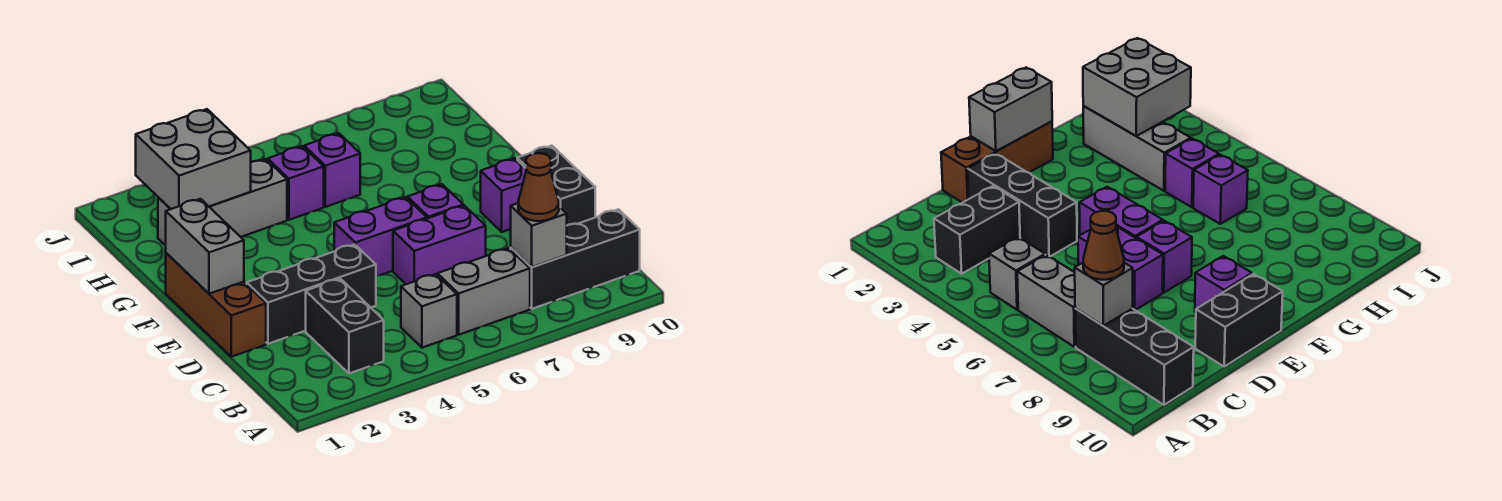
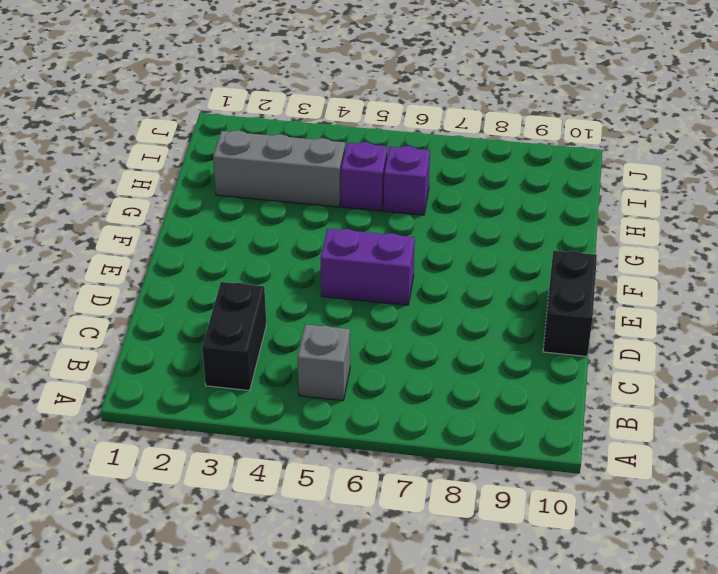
none -> grey 1x2 brick [437,248,530,335]
none -> black 1x3 brick [511,209,640,309]
none -> brown 1x3 brick [166,253,266,357]

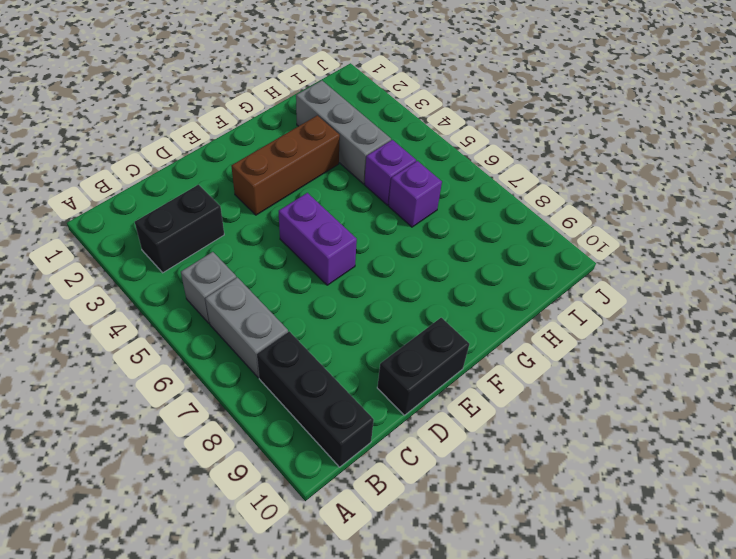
brown 1x3 brick [231,115,340,215] -> brown 1x3 brick moved to [166,253,266,357]
none -> black 1x3 brick [247,244,376,344]
none -> purple 1x2 brick [393,206,486,284]
none -> purple 1x1 brick [407,184,463,219]

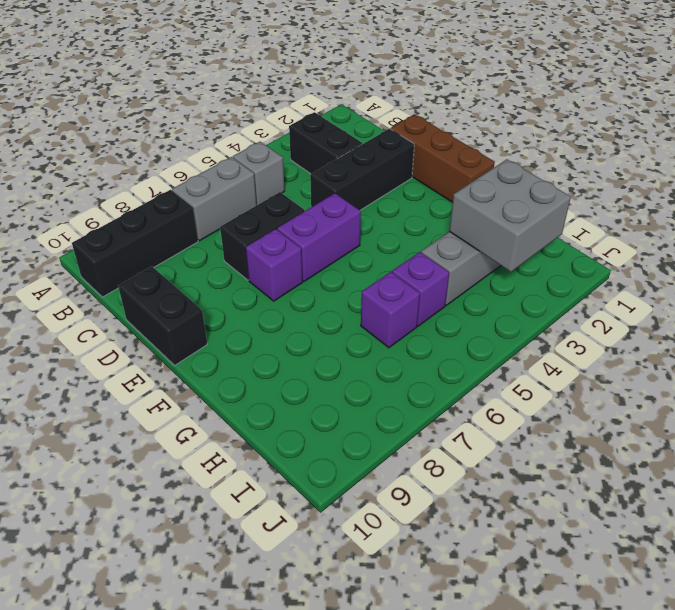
black 1x2 brick [220,192,305,280] -> purple 1x2 brick [393,206,486,284]
none -> purple 1x1 brick [481,158,526,232]
none -> grey 1x1 brick [511,203,567,267]
none -> grey 1x2 brick [166,199,244,294]

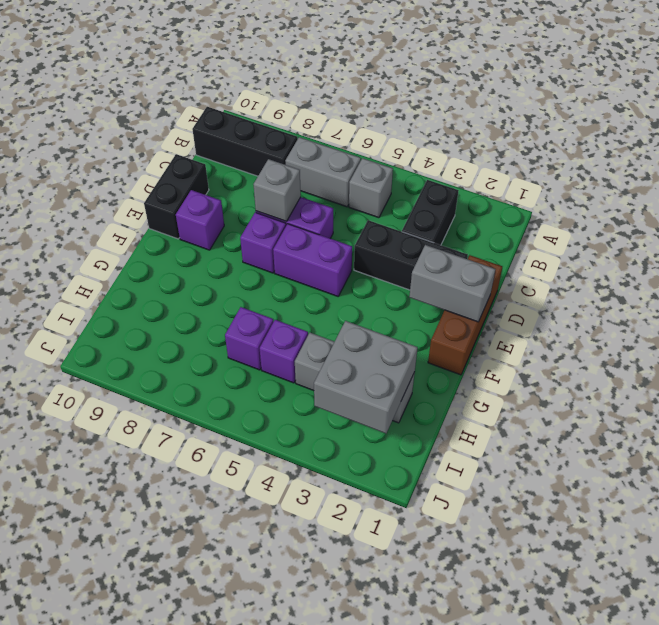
grey 1x1 brick [253,159,301,221] -> grey 1x1 brick moved to [511,203,567,267]
grey 1x2 brick [409,245,496,322] -> grey 1x2 brick turned to [166,199,244,294]
none -> brown 1x1 cone [518,153,559,221]

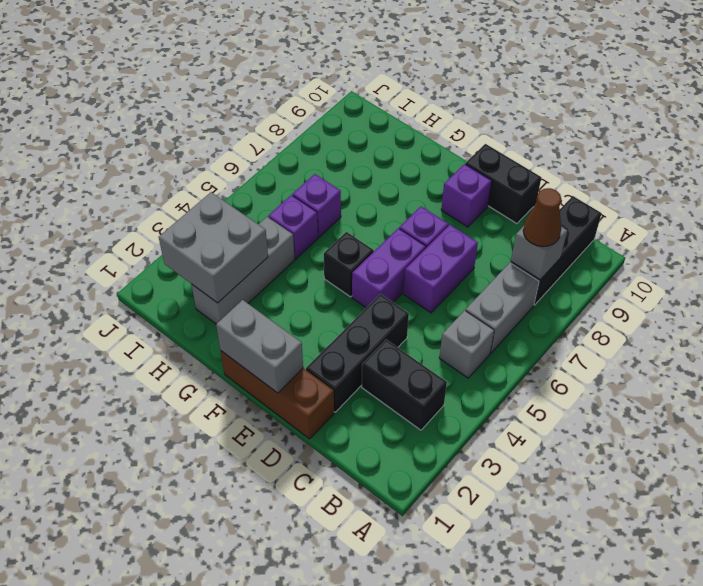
black 1x1 brick [324,232,374,297] -> none

